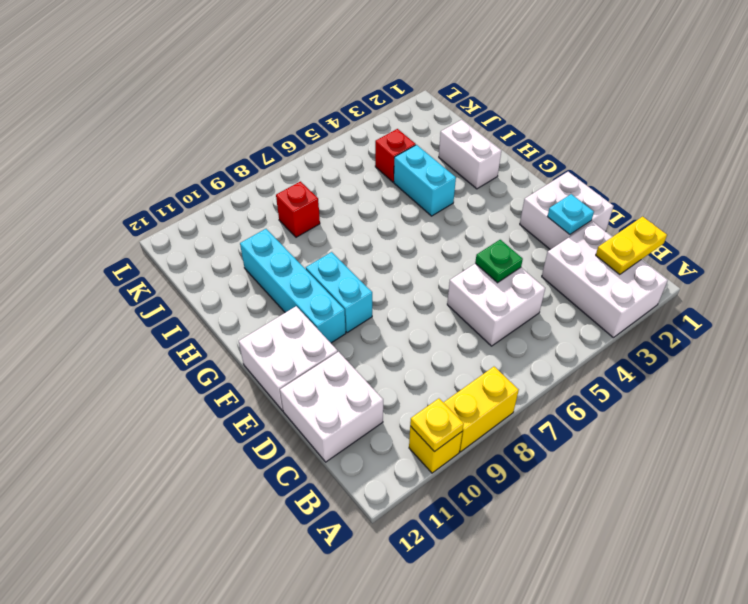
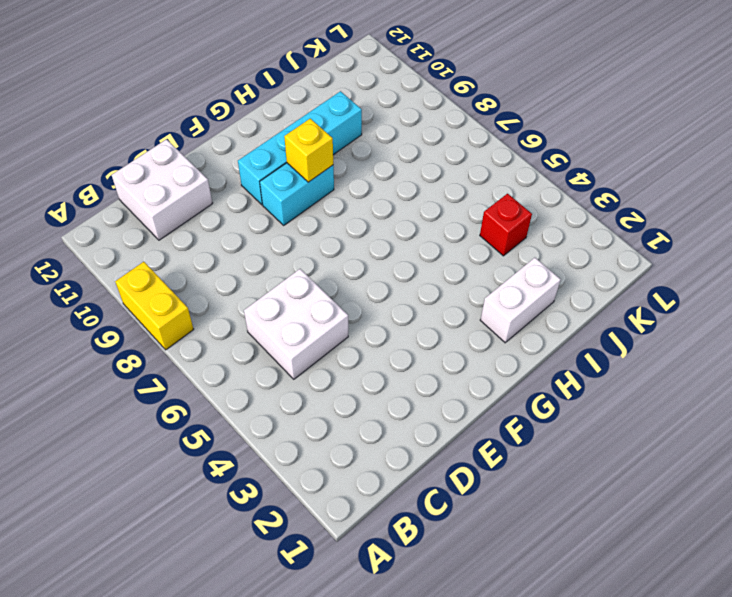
yellow 1x1 brick [284,119,333,182] -> yellow 1x1 brick moved to [409,426,462,473]
none -> white 2x3 brick [542,222,668,338]
none -> white 2x2 brick [520,172,614,250]
none -> white 2x2 brick [239,306,338,411]

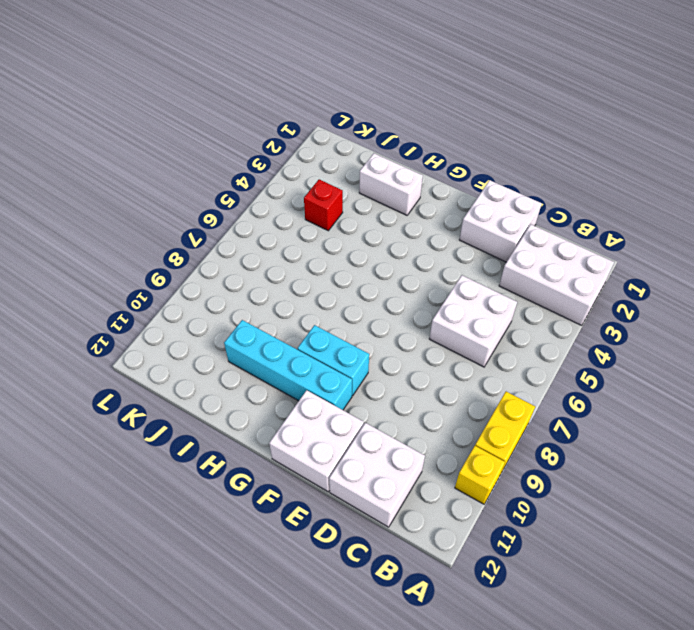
none -> cyan 1x2 brick [394,145,456,216]
none -> red 1x1 brick [276,181,320,237]
none -> yellow 1x1 plate [410,398,464,451]

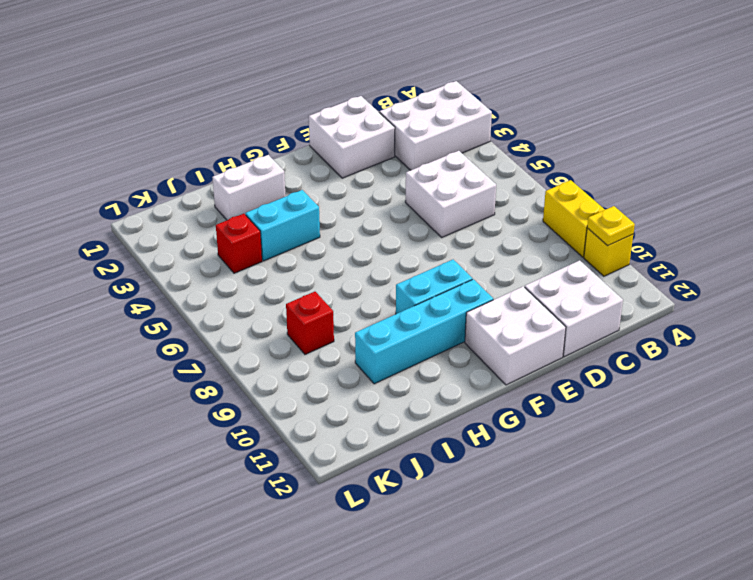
none -> yellow 1x2 plate [596,217,667,275]
none -> cyan 1x1 plate [548,194,594,235]
none -> green 1x1 plate [475,240,523,283]

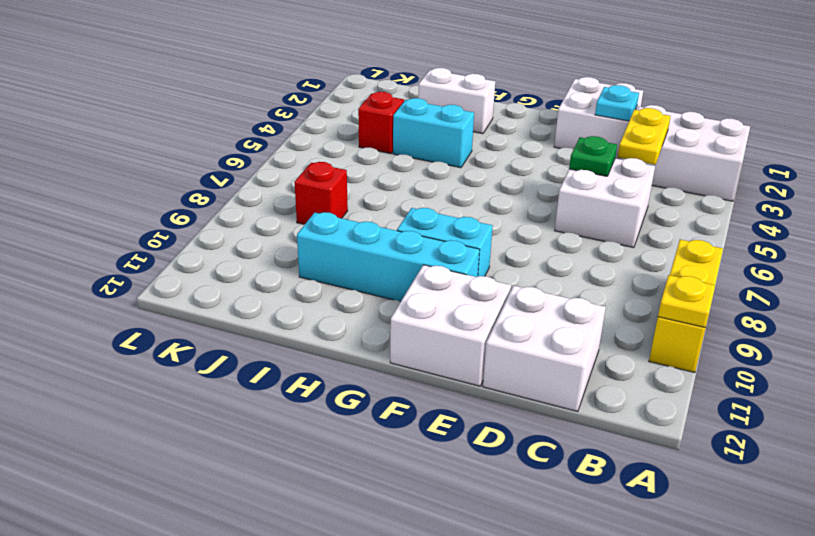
yellow 1x2 plate [618,108,671,165] -> yellow 1x2 plate moved to [596,217,667,275]

